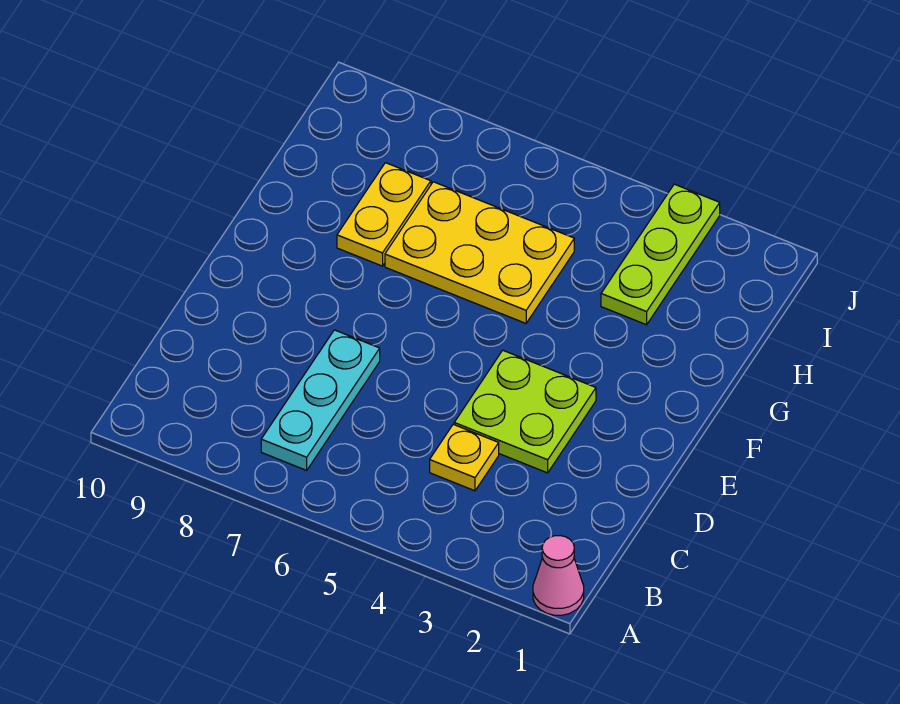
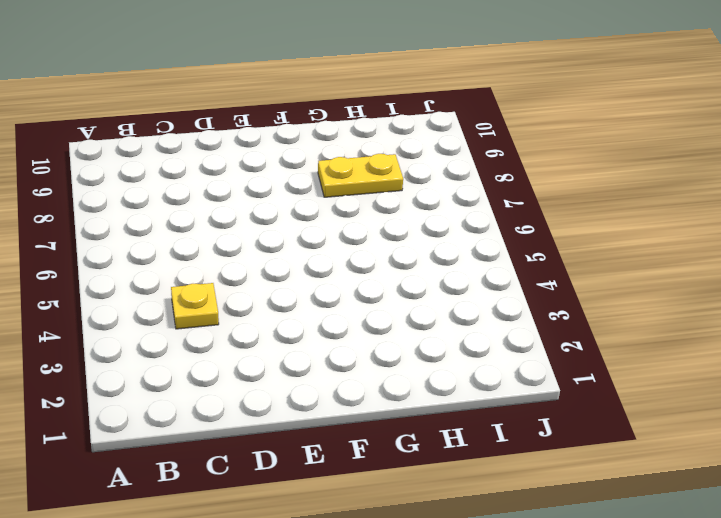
none -> pink 1x1 cone [533,536,584,615]
none -> cyan 1x3 plate [261,330,380,470]

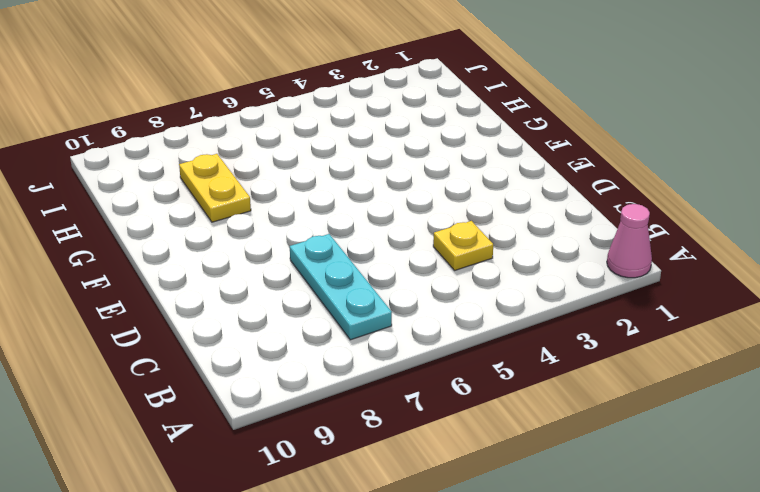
none -> lime 2x2 plate [454,350,596,473]
none -> yellow 2x3 plate [385,182,574,323]

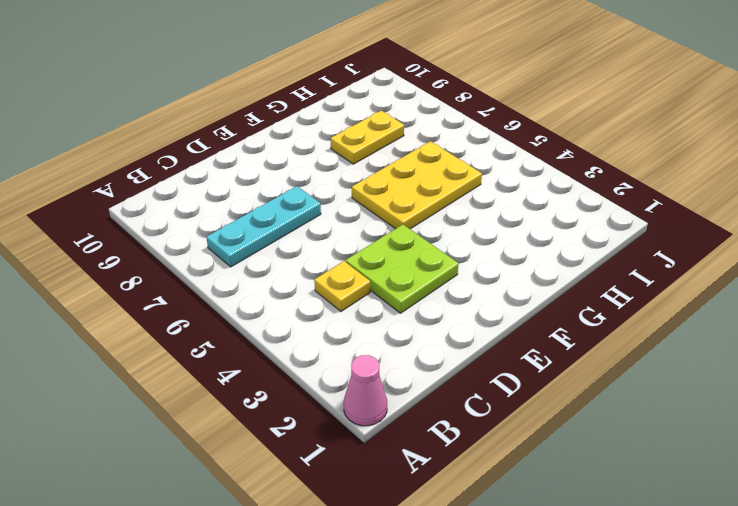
yellow 2x3 plate [352,141,482,229] -> yellow 2x3 plate turned to [385,182,574,323]
none -> lime 1x3 plate [601,184,720,325]

